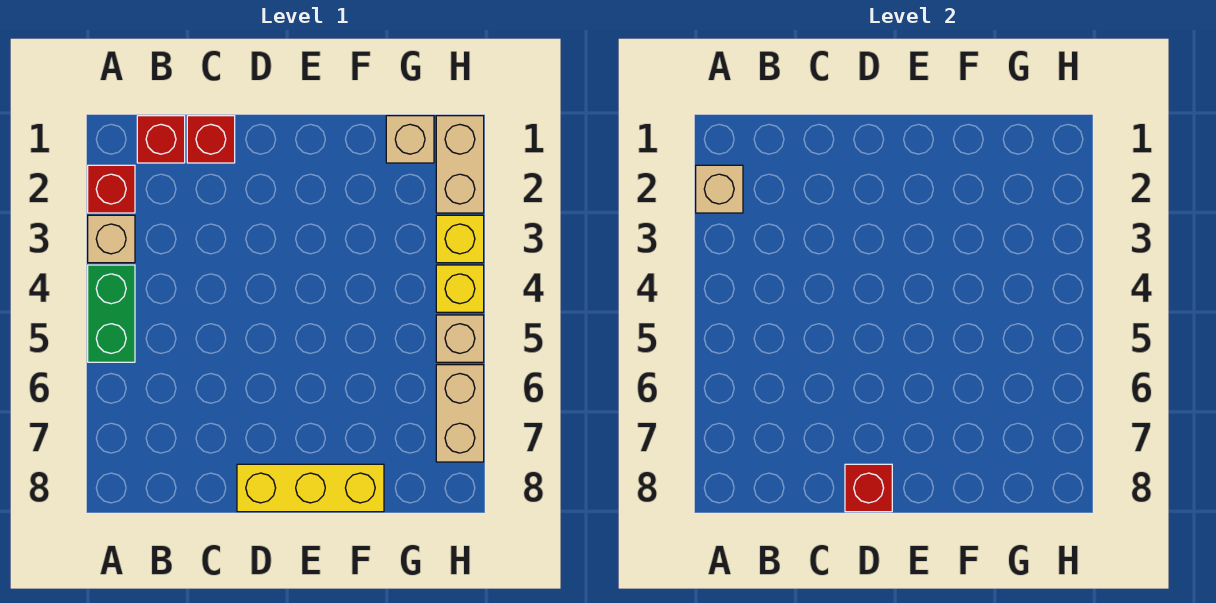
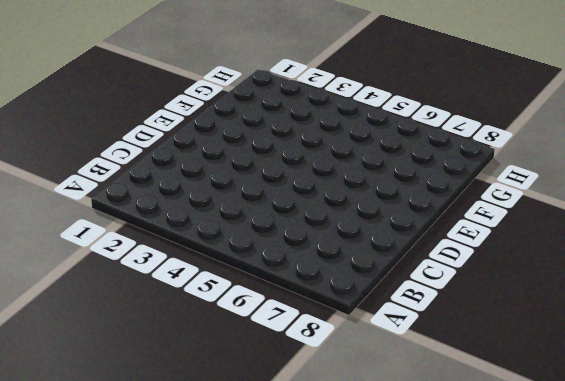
none -> red 1x1 brick [88,165,135,213]
none -> tan 1x1 brick [88,215,135,263]
none -> green 1x2 brick [88,265,135,362]

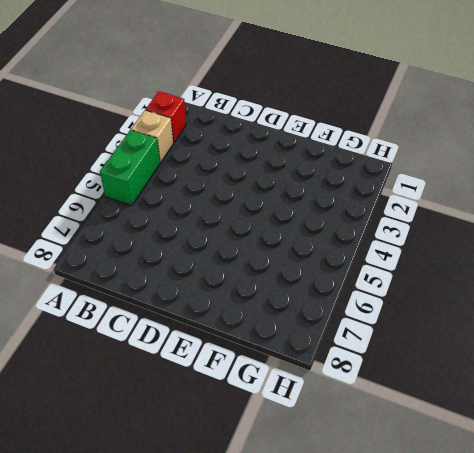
none -> red 1x1 brick [137,116,185,163]
none -> red 1x1 brick [187,116,235,163]
none -> yellow 1x3 brick [237,464,384,512]

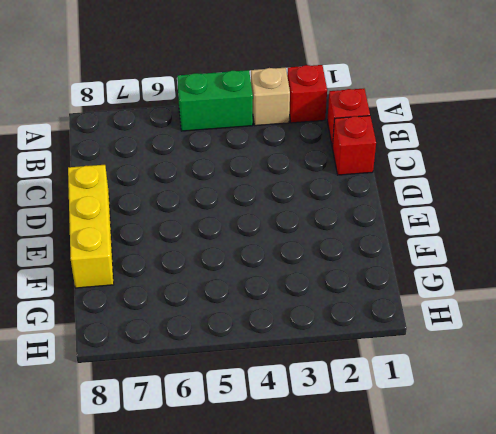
none -> tan 1x1 brick [386,116,434,163]
none -> tan 1x2 brick [436,116,484,213]
none -> yellow 1x1 brick [436,215,484,263]

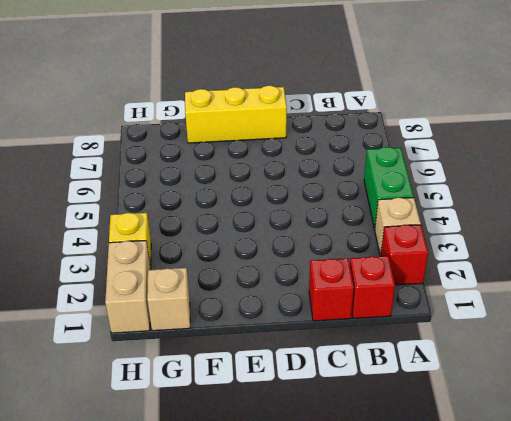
none -> yellow 1x1 brick [436,265,484,312]
none -> tan 1x1 brick [436,315,484,362]
none -> tan 1x2 brick [436,365,484,462]

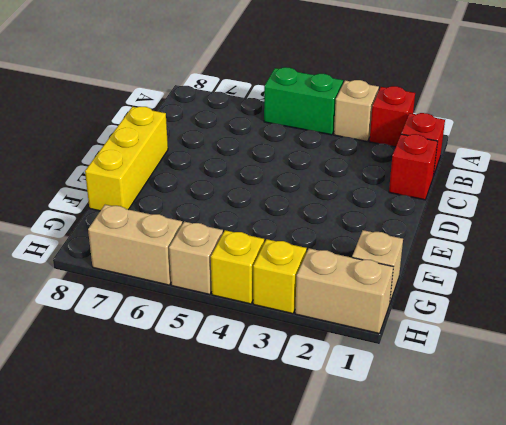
none -> tan 1x1 brick [696,165,743,213]
none -> red 1x1 brick [845,464,892,512]

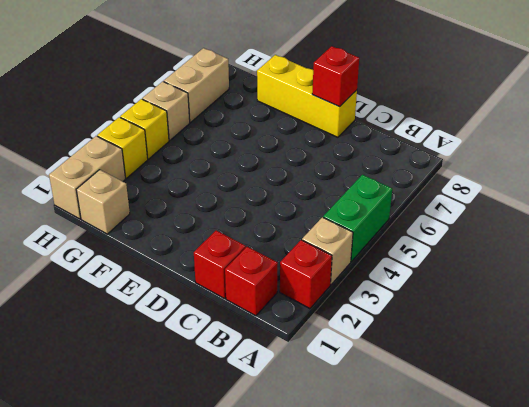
none -> tan 1x1 brick [696,165,743,213]

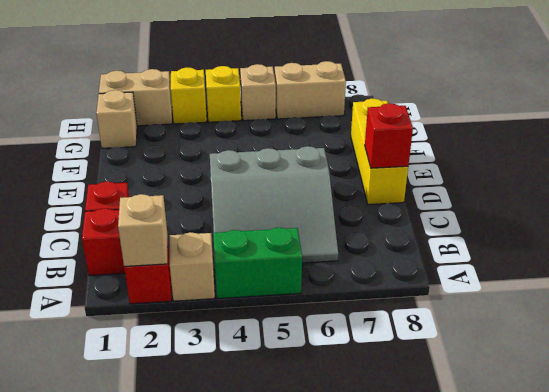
grey 3x3 slope [210,146,338,263] -> none

